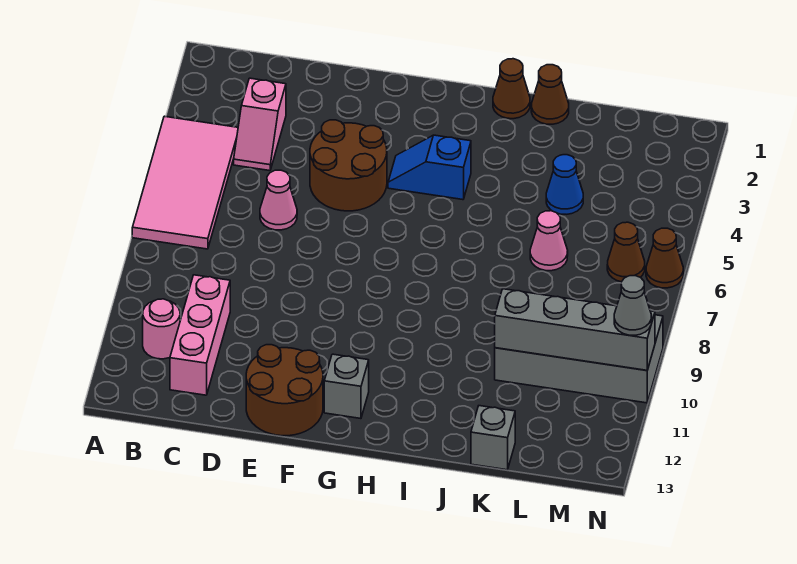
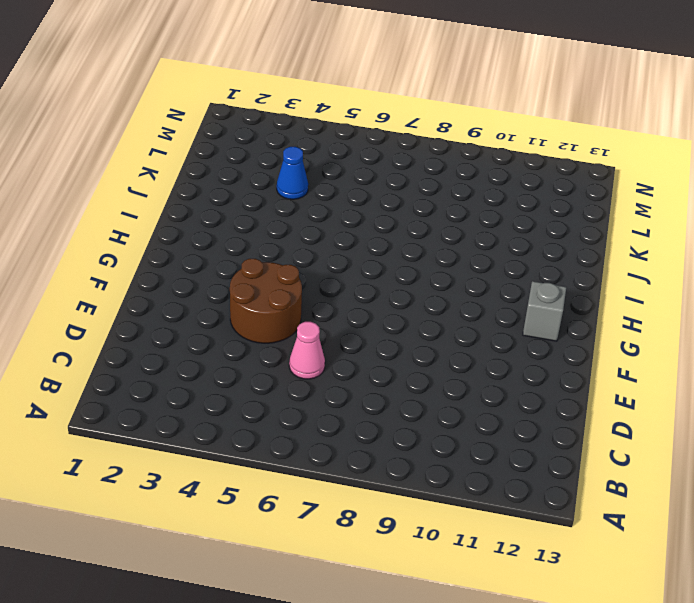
none -> pink 2x4 tile [132,116,238,249]
none -> pink 1x1 round brick [143,299,180,359]
none -> pink 1x2 slope [234,78,286,171]

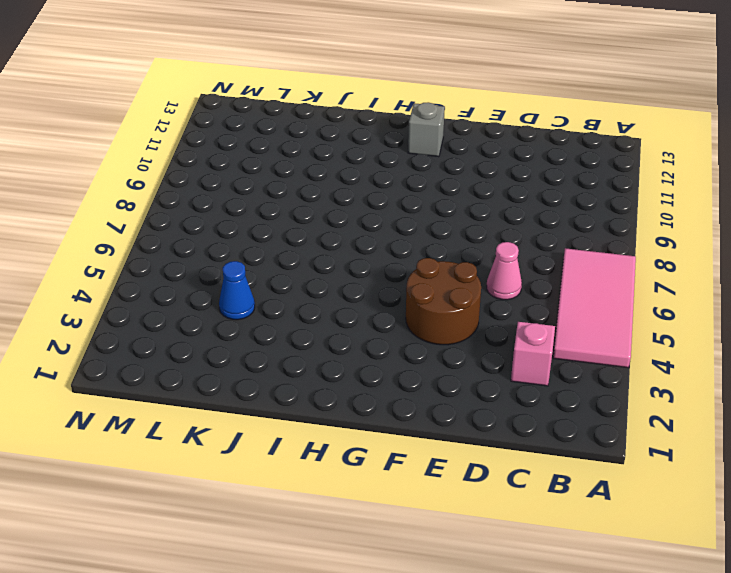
none -> pink 1x1 round brick [143,299,180,359]
none -> pink 1x3 brick [170,275,230,395]
none -> brown 2x2 round brick [246,345,323,436]

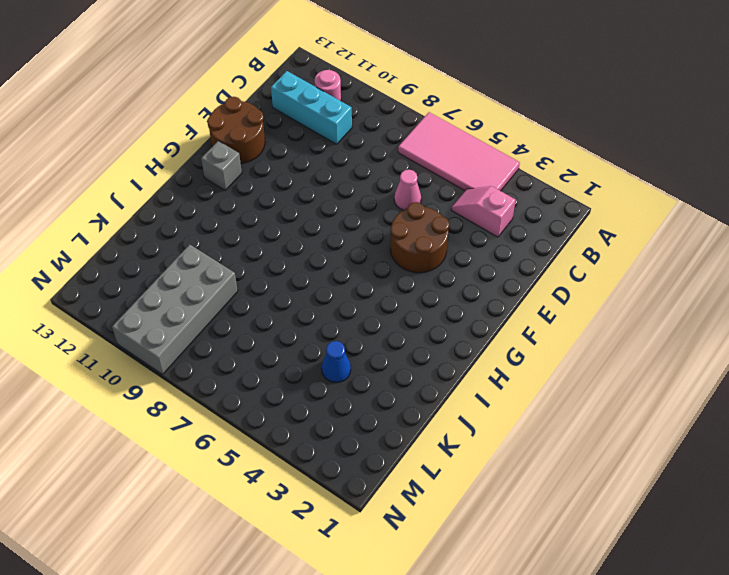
cyan 1x3 brick [271,71,352,144] -> pink 1x3 brick [170,275,230,395]
none -> blue 1x2 slope [388,135,471,200]
none -> brown 1x1 cone [493,59,530,119]
none -> brown 1x1 cone [531,65,569,124]

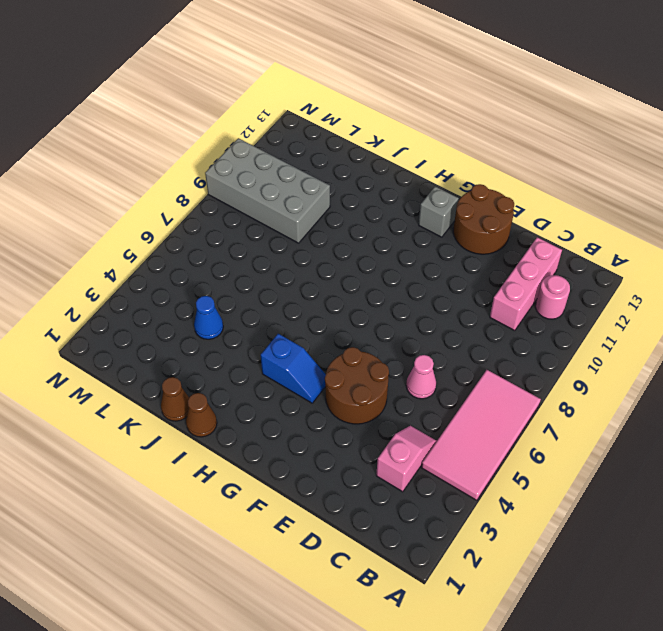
none -> pink 1x1 cone [530,211,568,271]
none -> grey 1x1 brick [471,406,515,470]
none -> brown 1x1 cone [607,222,645,282]

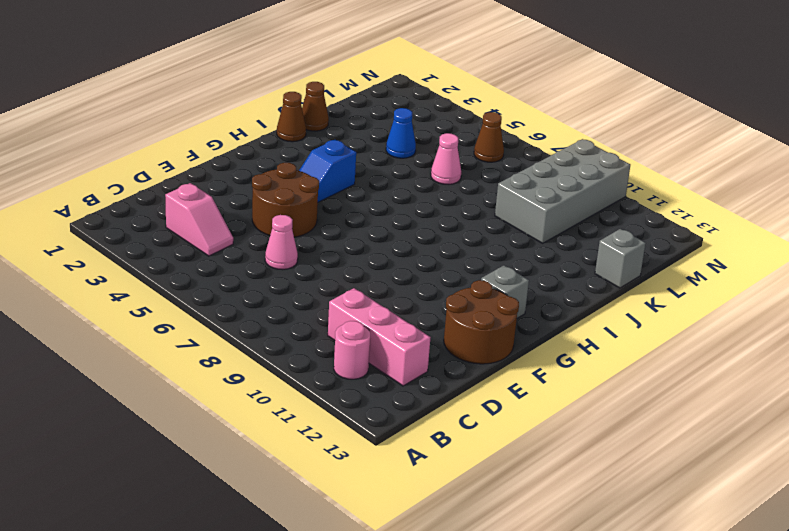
none -> pink 2x4 tile [132,116,238,249]
none -> brown 1x1 cone [646,228,683,288]
none -> grey 1x4 brick [495,289,655,370]

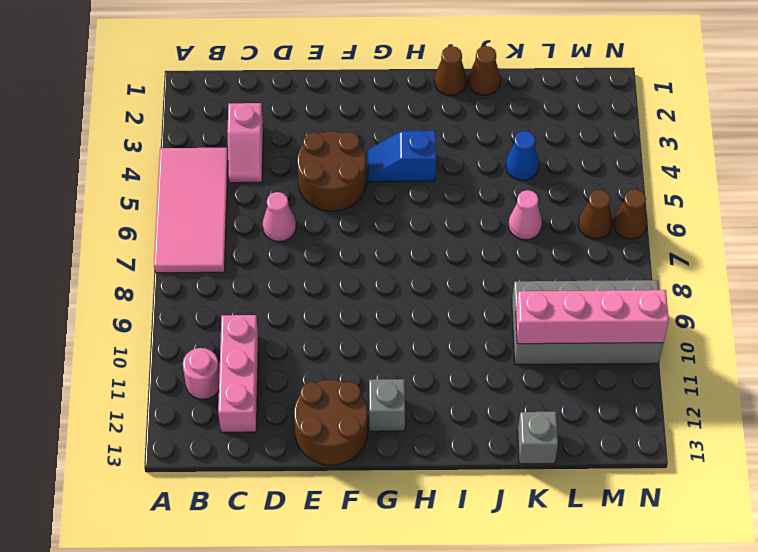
pink 1x4 brick [516,290,669,344] -> grey 1x4 brick [495,289,655,370]
none -> grey 1x1 cone [614,276,652,335]

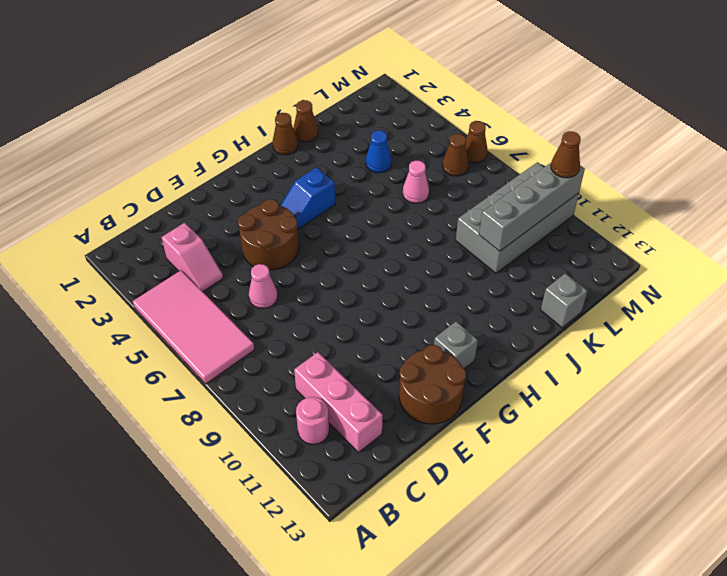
brown 1x1 cone [551,131,581,178] -> grey 1x1 cone [614,276,652,335]

